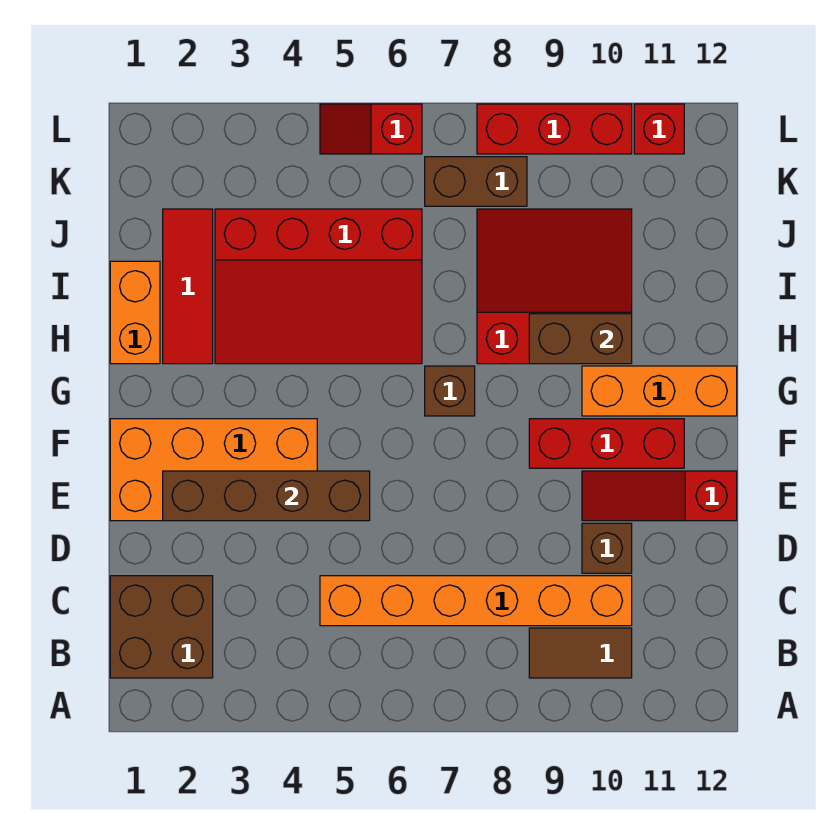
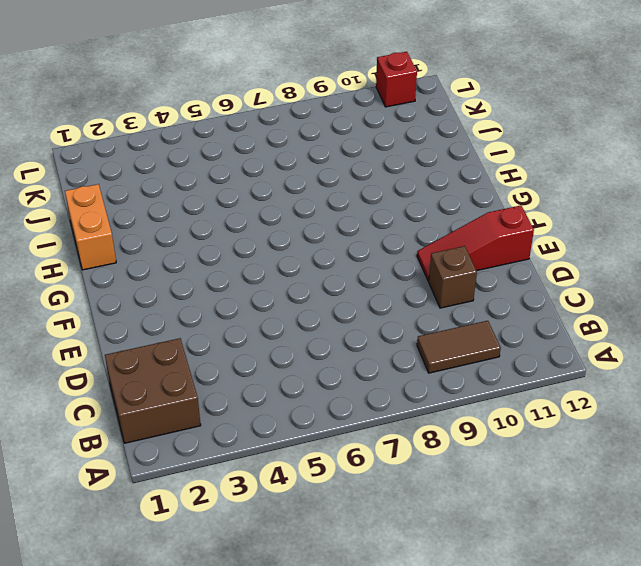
none -> orange 1x6 brick [320,576,632,626]
none -> orange 2x4 brick [110,419,317,521]
none -> red 1x3 brick [529,419,684,468]

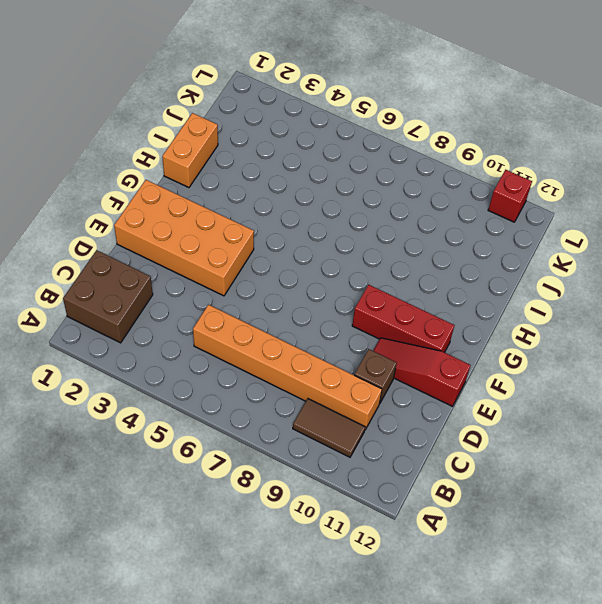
none -> brown 1x1 brick [425,366,475,416]
none -> orange 1x3 brick [582,366,737,416]
none -> red 1x3 tile [163,209,213,364]

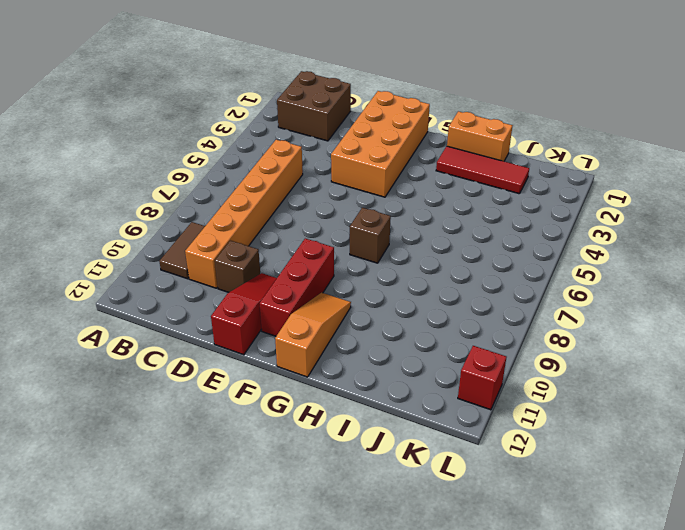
orange 1x3 slope [275,293,351,377] -> orange 1x3 brick [582,366,737,416]
none -> red 3x4 slope [215,209,422,364]
none -> red 3x3 slope [477,209,632,364]
none -> brown 1x2 brick [425,157,527,206]

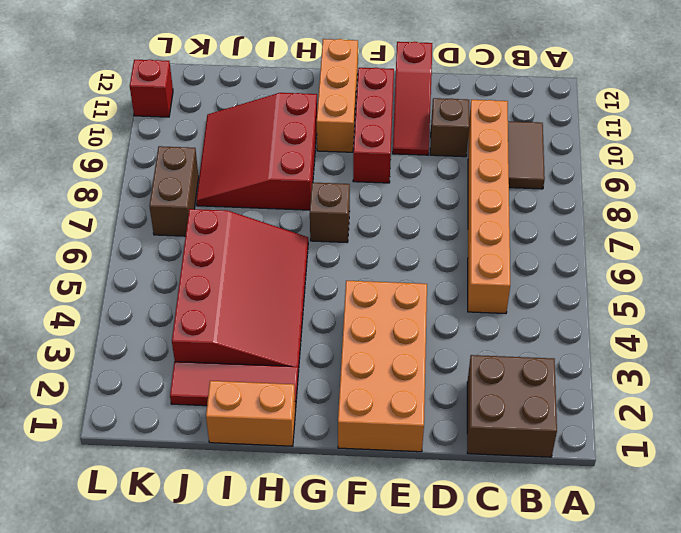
none -> red 1x2 slope [320,104,422,154]
none -> red 1x3 brick [477,104,632,154]
none -> brown 1x4 brick [163,471,370,521]

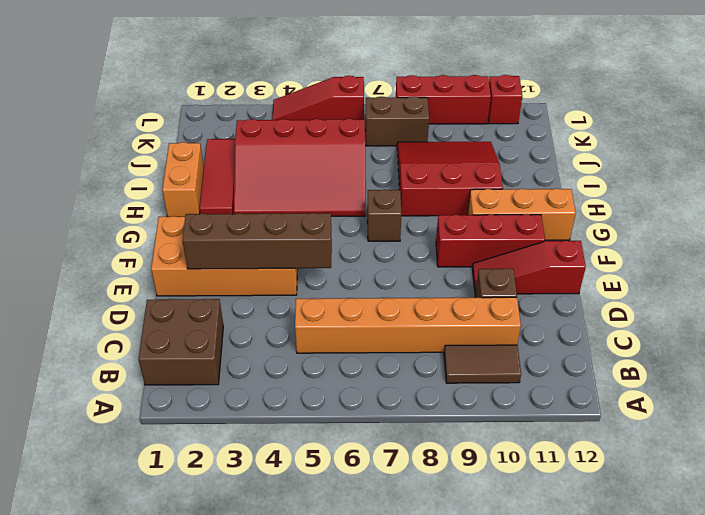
red 1x3 slope [272,76,364,120] -> red 1x2 slope [320,104,422,154]
none -> brown 1x2 brick [529,314,632,364]

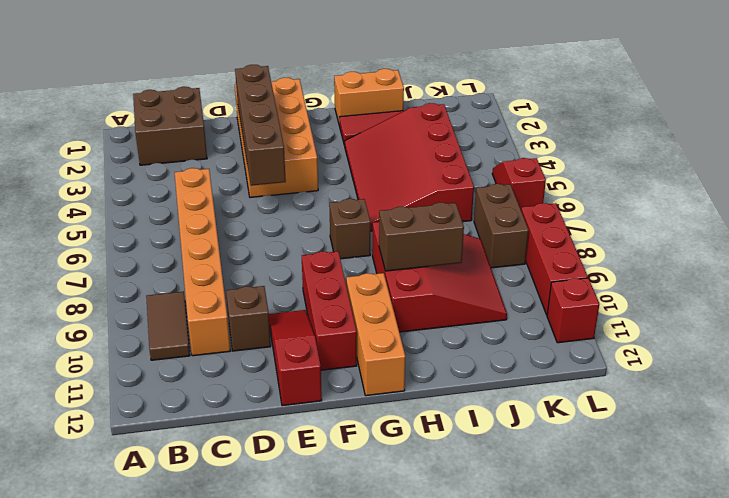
brown 1x2 brick [379,203,464,271] -> brown 1x2 brick turned to [529,314,632,364]

